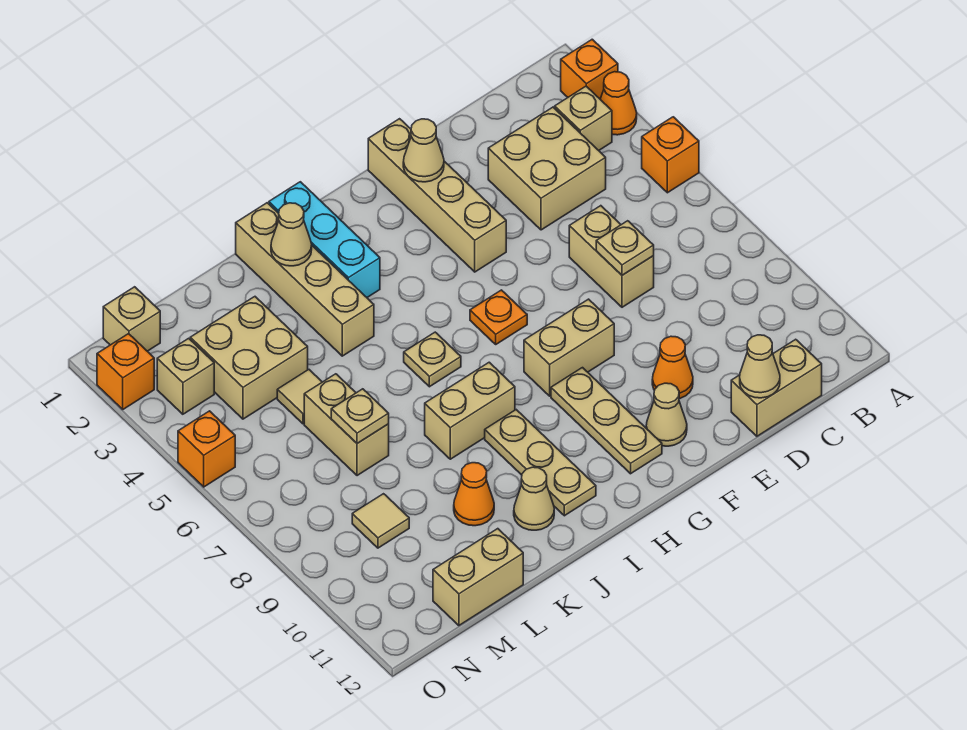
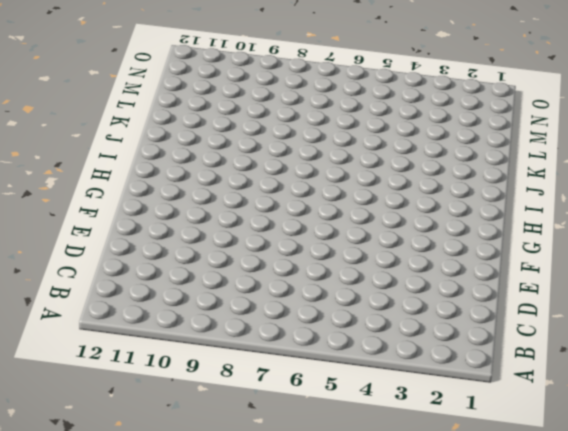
none -> orange 1x1 brick [561,39,618,99]
none -> orange 1x1 cone [600,72,637,135]
none -> orange 1x1 brick [642,117,699,193]
none -> tan 1x1 brick [555,86,612,150]

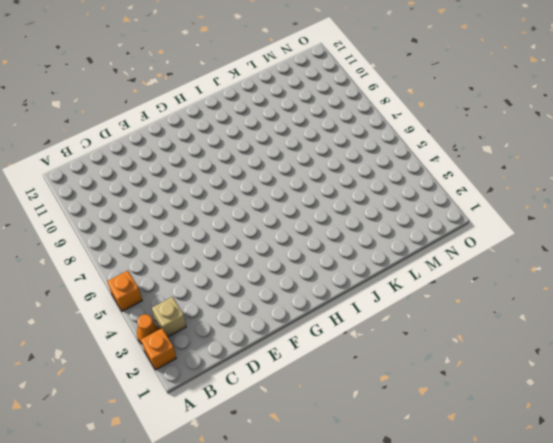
none -> tan 2x2 brick [488,107,606,230]
none -> tan 1x2 brick [731,339,822,436]
none -> tan 1x2 brick [569,206,654,307]
none -> orange 1x1 cone [652,336,693,399]

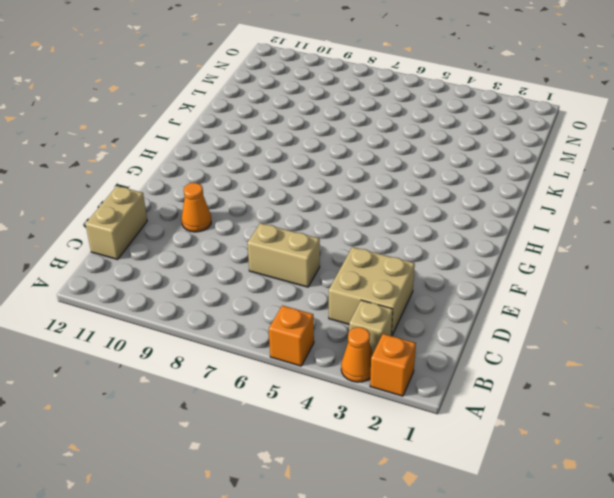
none -> tan 1x4 brick [368,119,506,272]
none -> tan 1x2 brick [524,299,614,396]
none -> tan 1x1 cone [646,383,687,446]
none -> orange 1x1 plate [470,290,527,344]

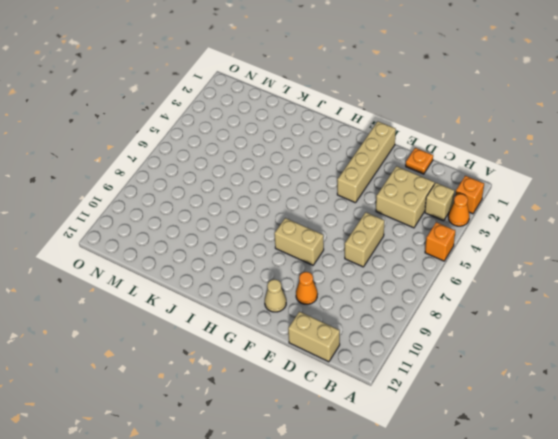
orange 1x1 plate [406,148,433,174] -> orange 1x1 plate moved to [470,290,527,344]
none -> tan 1x3 plate [551,368,662,474]
none -> cyan 1x3 brick [269,182,380,297]
none -> tan 1x1 plate [404,332,461,387]
none -> tan 1x2 brick [425,362,515,459]

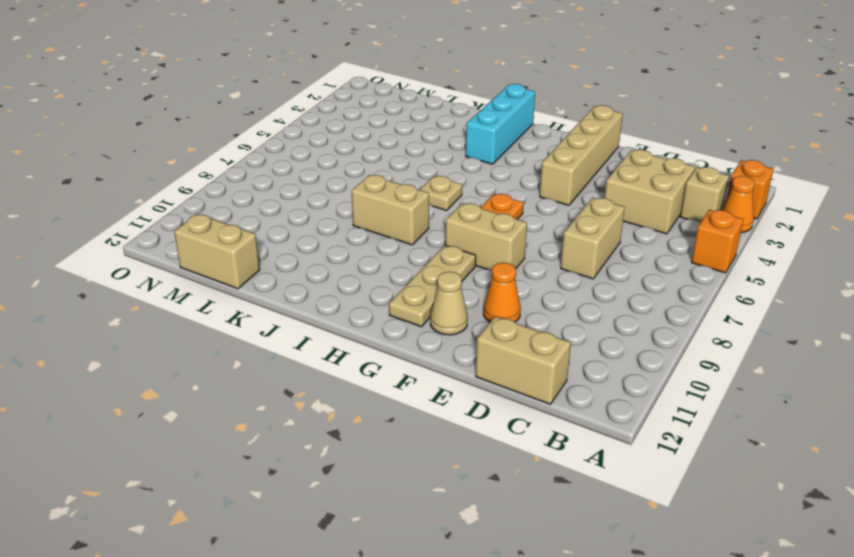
none -> tan 1x3 plate [485,410,596,516]
none -> tan 1x4 brick [236,203,374,356]
none -> tan 1x1 cone [514,467,554,530]
none -> orange 1x1 cone [454,463,494,526]

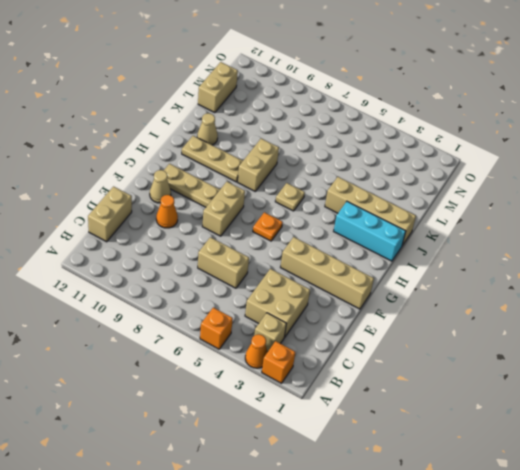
none -> orange 1x1 cone [454,463,494,526]
none -> tan 2x2 brick [190,297,308,419]
none -> tan 1x1 tile [277,370,322,424]
none -> tan 1x2 brick [304,374,389,476]

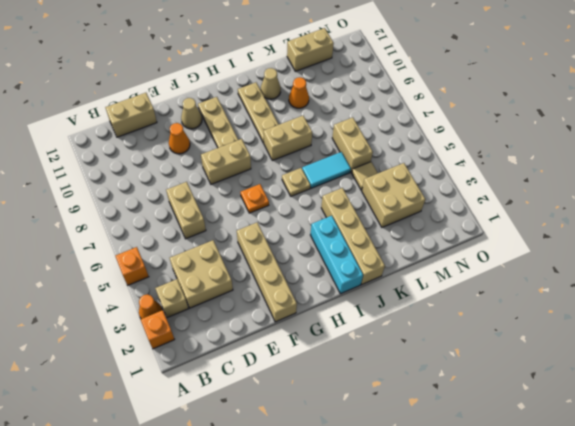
cyan 1x2 tile [302,152,351,188] -> none
none -> tan 1x1 tile [352,494,409,548]
none -> tan 1x1 brick [103,287,160,351]
none -> tan 1x1 brick [157,338,214,414]
none -> orange 1x1 brick [97,334,154,409]

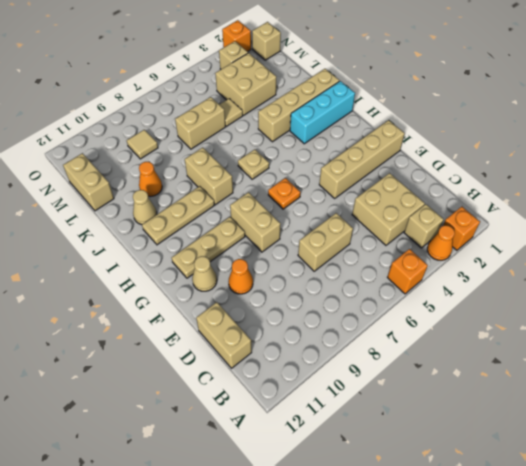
none -> orange 1x1 brick [178,411,235,487]
none -> tan 1x1 plate [596,221,654,275]
none -> tan 1x1 cone [740,335,780,398]
none -> tan 1x1 cone [403,119,444,182]

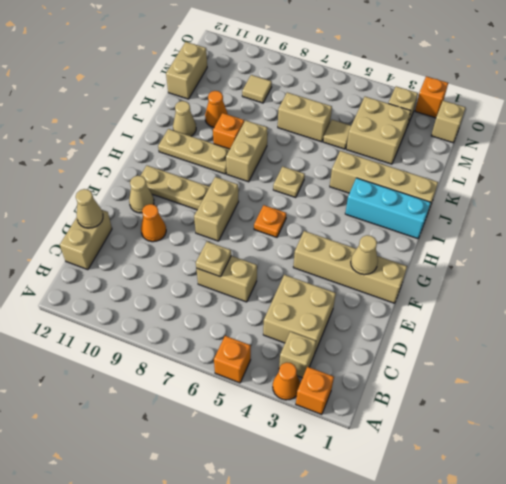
orange 1x1 brick [213,113,244,149] -> orange 1x1 brick moved to [178,411,235,487]
none -> tan 1x1 cone [271,203,312,266]
none -> tan 1x1 plate [331,389,389,443]

